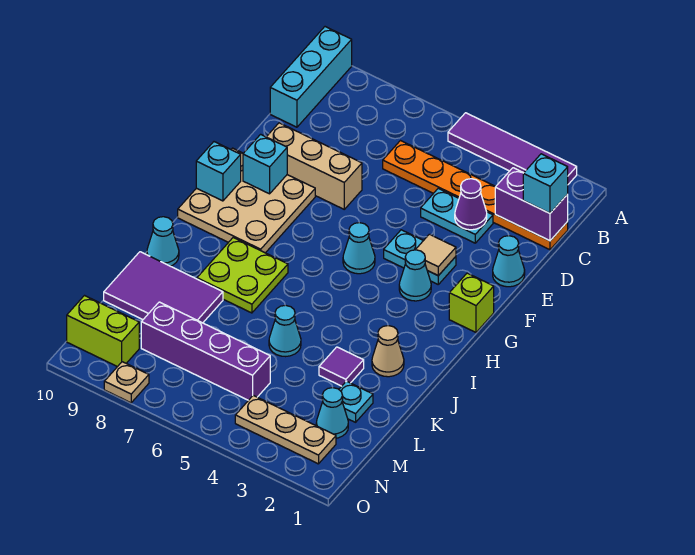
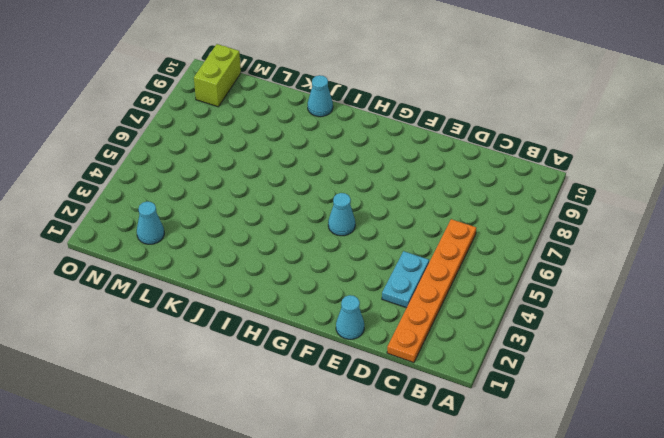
none -> purple 1x4 tile [448,113,577,184]
none -> cyan 1x3 brick [270,27,352,127]
none -> tan 1x3 brick [267,123,362,209]

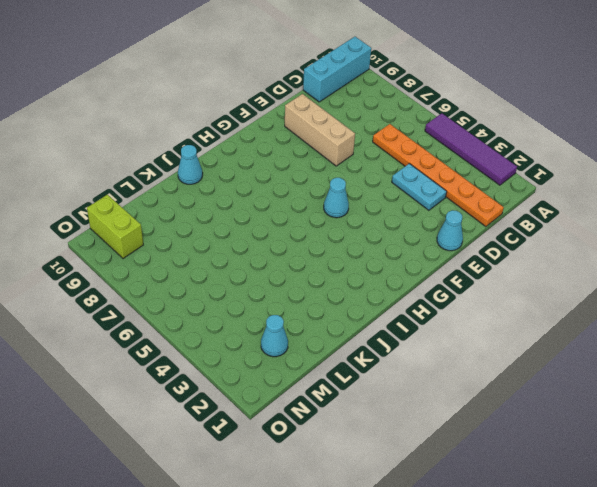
none -> cyan 1x2 plate [384,230,456,284]
none -> tan 3x3 plate [178,148,315,253]
none -> lime 1x1 brick [449,273,494,332]

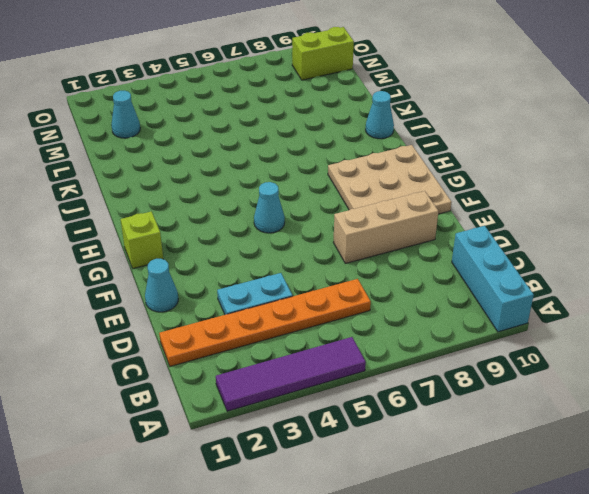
none -> cyan 1x2 plate [384,230,456,284]
none -> cyan 1x1 cone [399,250,431,301]
none -> lime 2x2 plate [197,238,288,313]

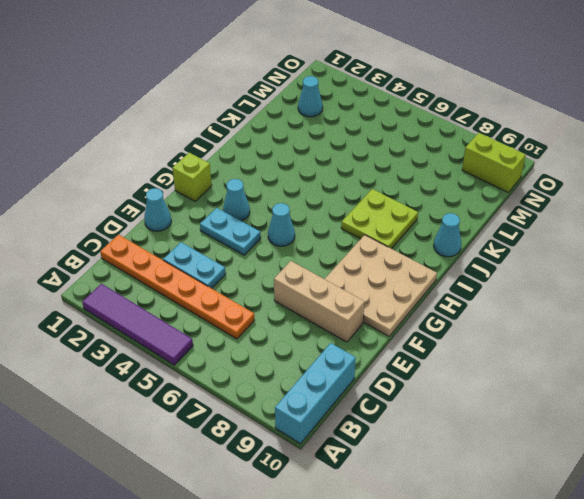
none -> tan 1x1 cone [372,326,404,377]
none -> purple 1x1 tile [319,347,364,386]
none -> cyan 1x1 cone [269,305,301,357]

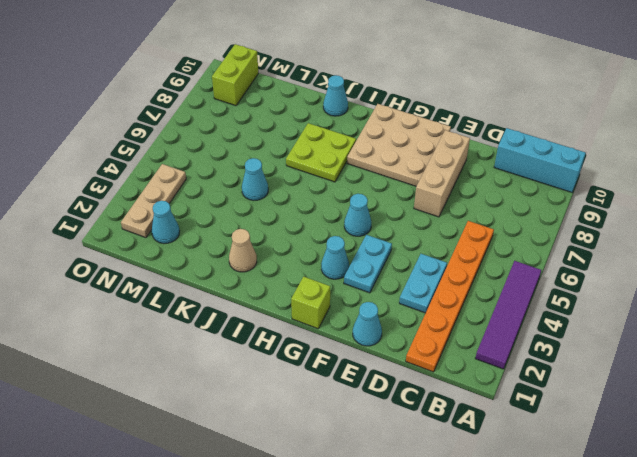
none -> purple 1x1 tile [319,347,364,386]
none -> purple 2x3 tile [104,252,223,323]
none -> cyan 1x1 plate [339,381,373,422]

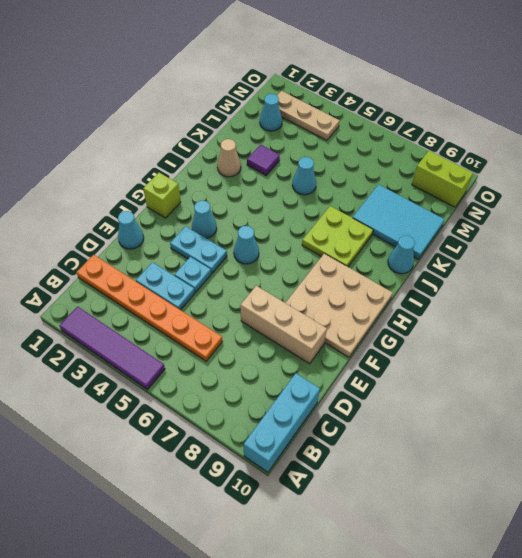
cyan 1x1 plate [175,257,211,292] -> cyan 1x1 plate moved to [339,381,373,422]
cyan 2x3 tile [353,185,444,259] -> purple 2x3 tile [104,252,223,323]
none -> purple 1x4 brick [141,302,270,400]
none -> tan 1x1 plate [104,362,149,403]
none -> purple 1x2 brick [495,168,568,241]

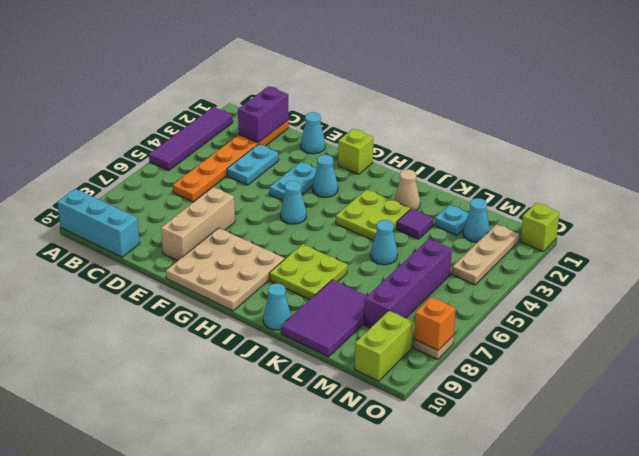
lime 2x2 plate [336,190,410,241] -> none
lime 1x1 brick [520,203,559,251] -> none
orange 1x1 brick [414,297,455,350] -> none
none -> purple 1x1 cone [455,179,487,230]
none -> tan 1x1 tile [416,234,456,276]
none -> cyan 1x1 brick [243,134,287,194]

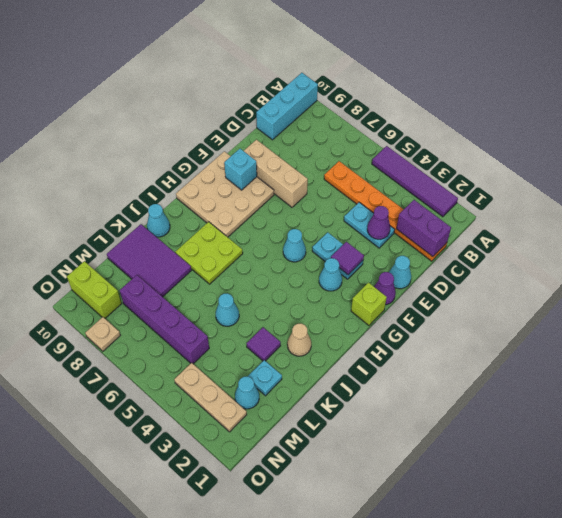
purple 1x1 cone [374,272,396,305] -> none
purple 1x1 tile [331,242,364,275] -> tan 1x1 tile [416,234,456,276]
none -> cyan 1x1 brick [196,142,241,201]
none -> cyan 1x1 brick [523,154,568,213]

